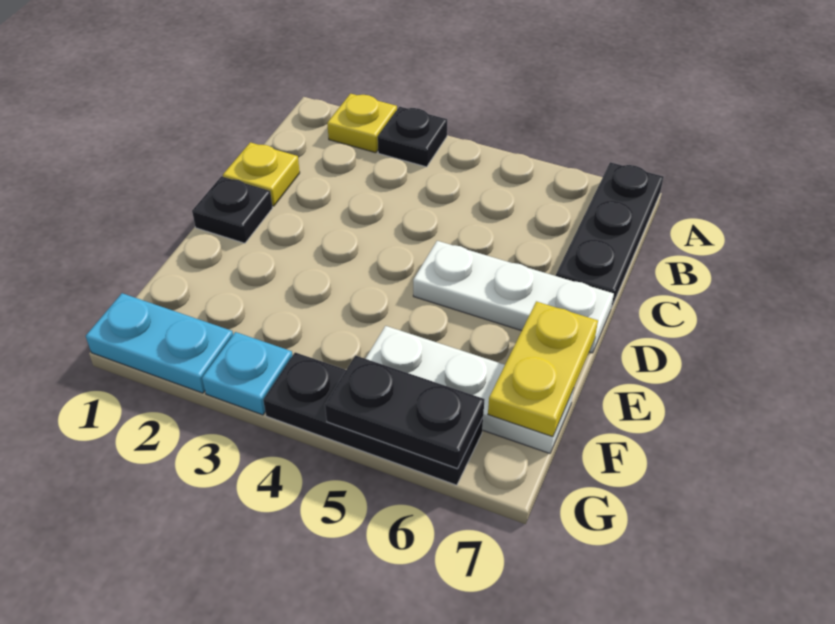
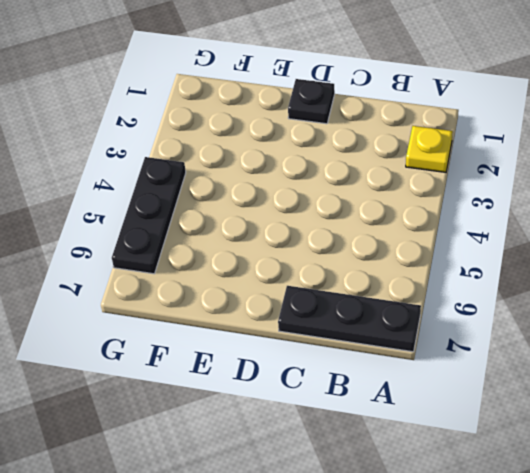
none -> black 1x1 plate [378,107,447,167]
none -> yellow 1x1 plate [223,142,300,206]
none -> white 1x3 plate [413,241,614,353]

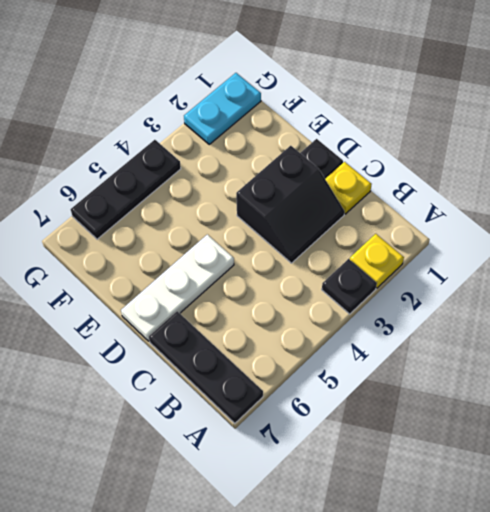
black 2x2 slope [236,146,345,263] -> none
none -> white 1x3 plate [365,326,574,453]
none -> cyan 1x1 plate [202,332,293,415]
none -> yellow 1x2 plate [488,301,598,437]

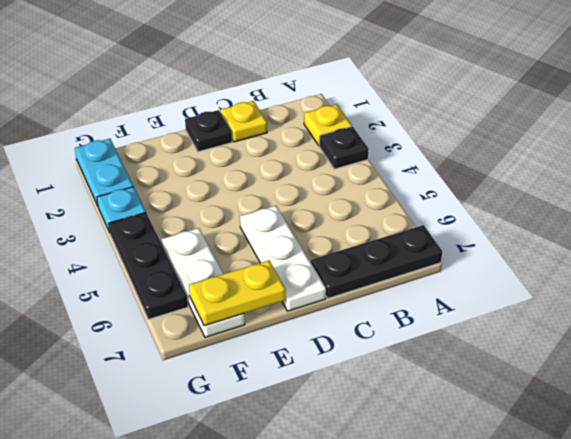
none -> black 1x2 plate [325,355,485,469]

